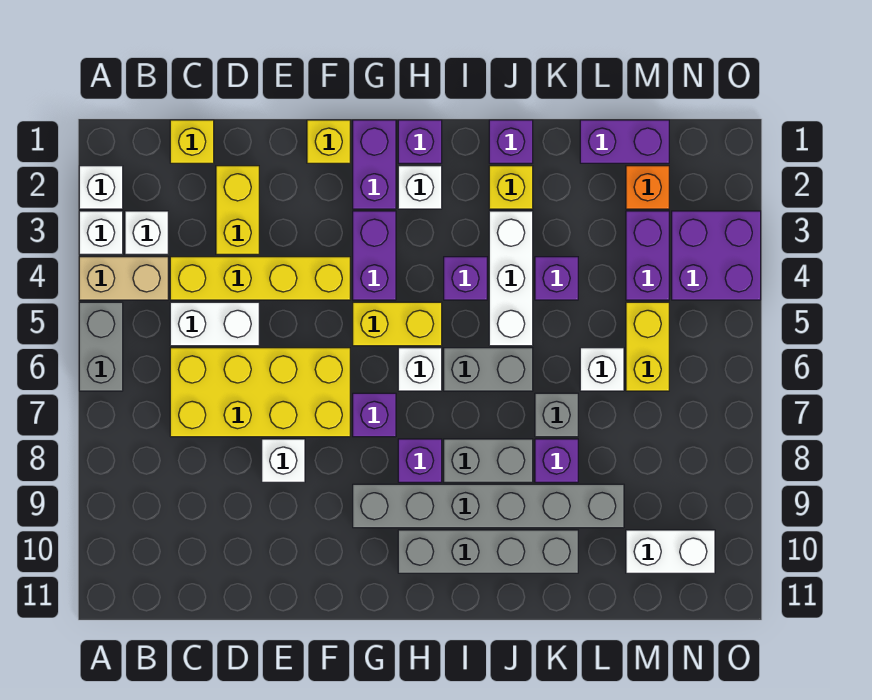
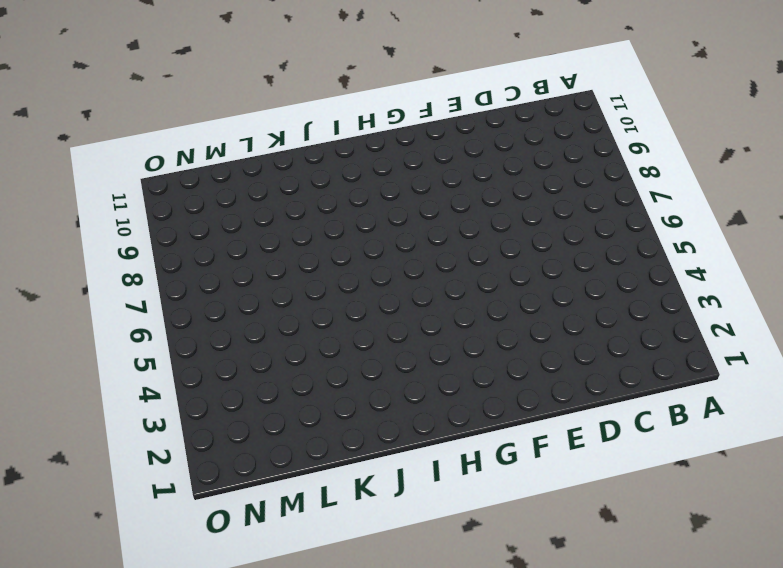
none -> white 1x1 brick [79,166,123,209]
none -> white 1x1 brick [79,211,123,254]
none -> tan 1x2 brick [79,257,168,300]
none -> grey 1x2 brick [79,302,123,391]

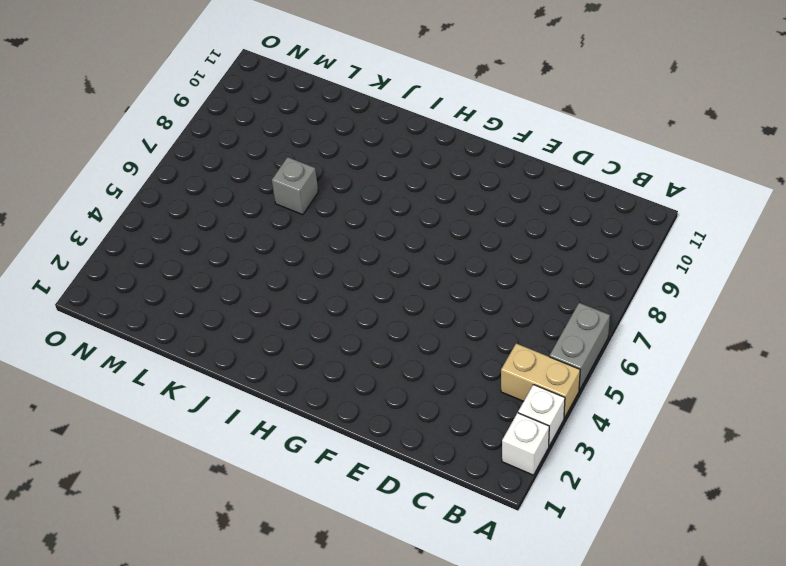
none -> white 1x1 brick [125,211,168,254]
none -> yellow 1x1 brick [170,120,214,163]
none -> yellow 1x4 brick [170,257,350,300]
none -> white 1x2 brick [170,302,259,346]

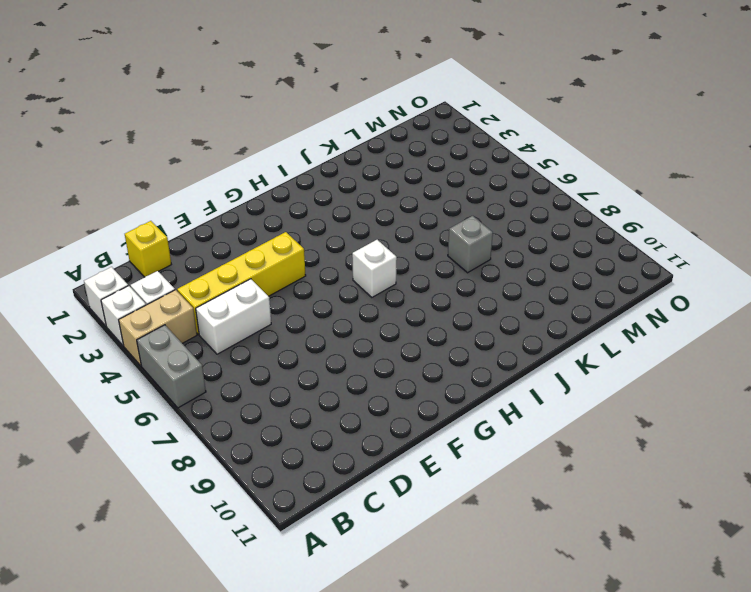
none -> yellow 2x4 brick [170,348,350,437]
none -> yellow 1x2 brick [216,166,259,254]
none -> white 1x1 brick [262,439,305,482]
none -> yellow 1x1 brick [307,120,350,163]

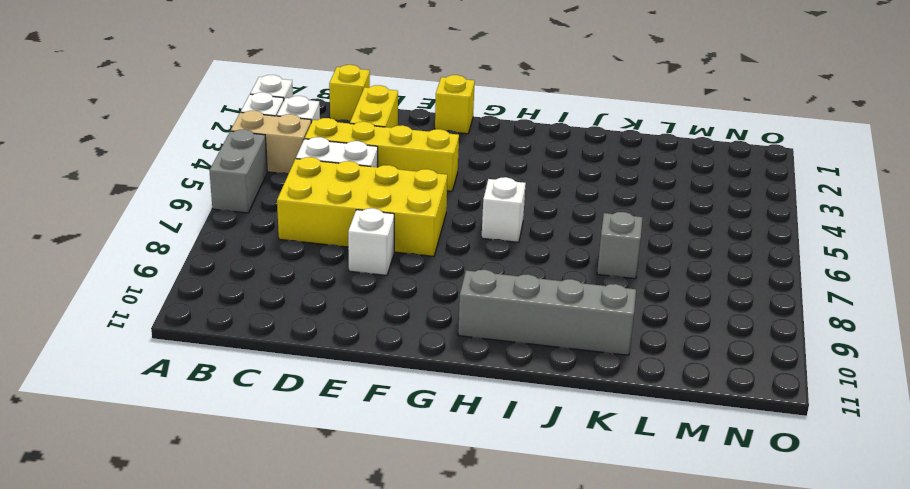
none -> purple 1x2 brick [353,120,396,209]
none -> purple 1x2 brick [353,211,396,300]
none -> yellow 1x2 brick [353,302,442,346]
none -> purple 1x1 brick [353,393,396,437]

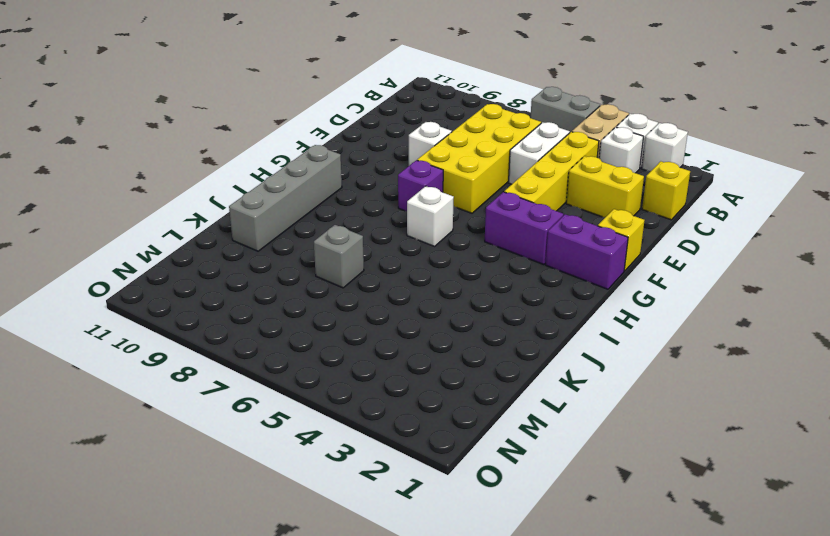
none -> yellow 1x2 brick [353,302,442,346]
none -> grey 1x6 brick [353,484,624,528]
none -> purple 1x1 brick [398,120,442,163]
none -> white 1x1 brick [398,166,442,209]

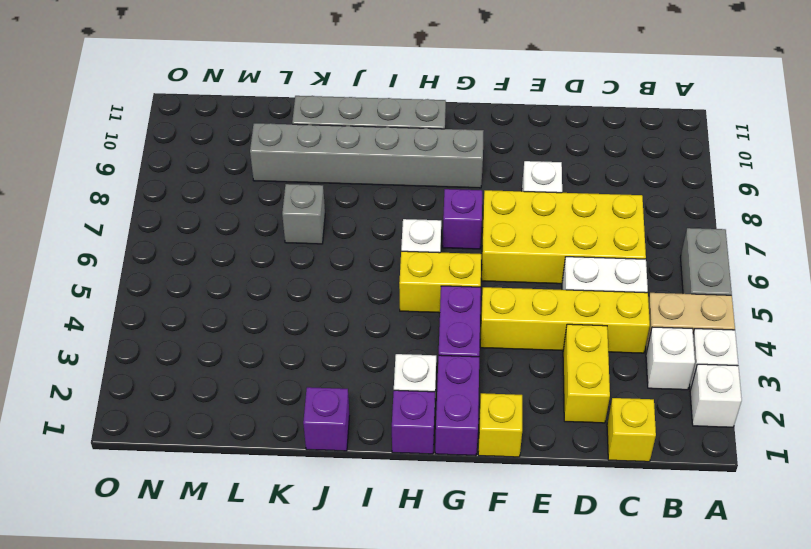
none -> purple 1x1 brick [398,439,442,482]
none -> purple 1x1 brick [444,257,487,300]
none -> grey 1x2 brick [444,348,533,391]
none -> grey 1x2 brick [444,439,533,482]

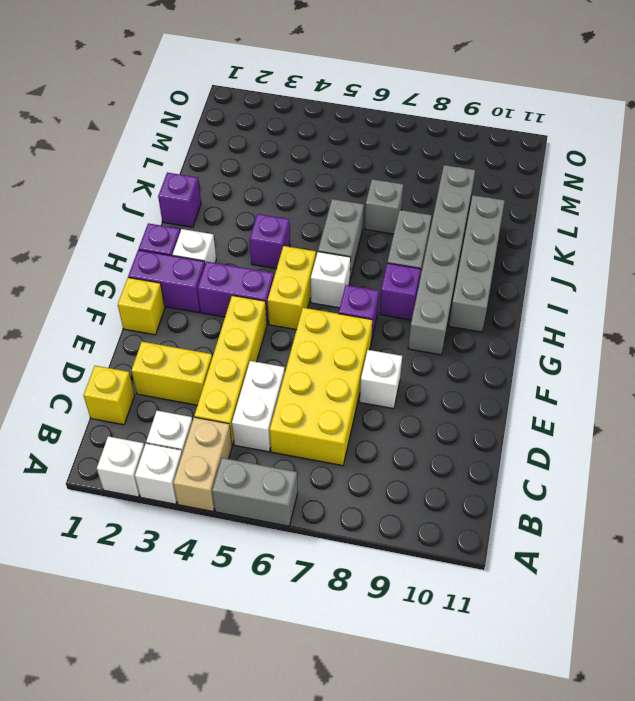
none -> yellow 1x1 brick [489,166,533,209]
none -> white 1x3 brick [489,211,533,346]
none -> purple 1x1 brick [535,257,578,300]
none -> purple 1x1 brick [535,439,578,482]

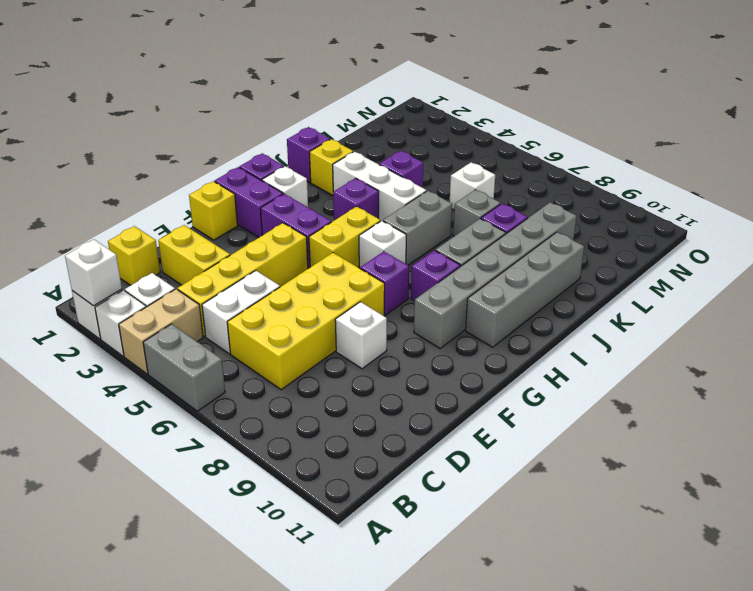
white 1x1 brick [65,239,122,306] -> none
none -> purple 1x2 brick [580,120,669,163]
none -> orange 1x1 brick [626,166,669,209]
none -> purple 1x2 brick [626,211,669,300]
none -> yellow 1x2 brick [626,302,669,391]

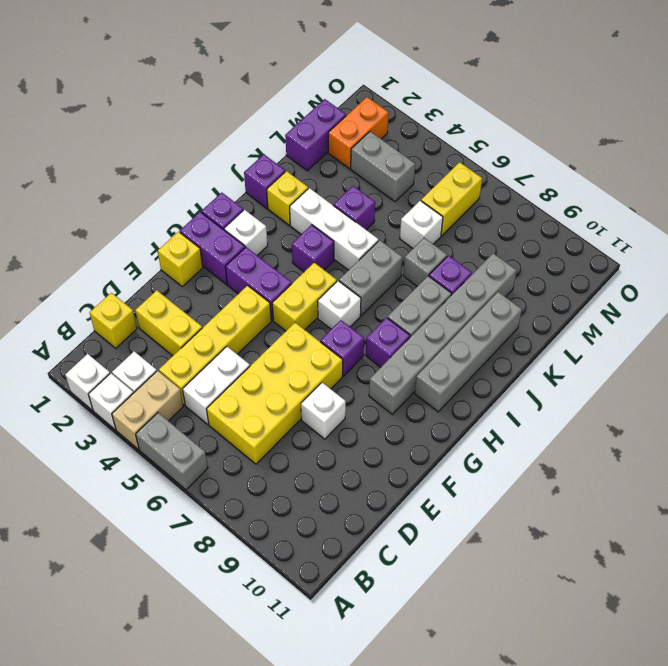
orange 1x2 brick [328,97,389,169] -> orange 1x1 brick [626,166,669,209]
grey 1x2 brick [351,132,415,202] -> purple 1x2 brick [626,211,669,300]
yellow 1x2 brick [421,162,482,236] -> yellow 1x2 brick turned to [626,302,669,391]
none -> white 1x2 brick [626,530,715,573]
none -> purple 2x2 brick [672,211,761,300]

